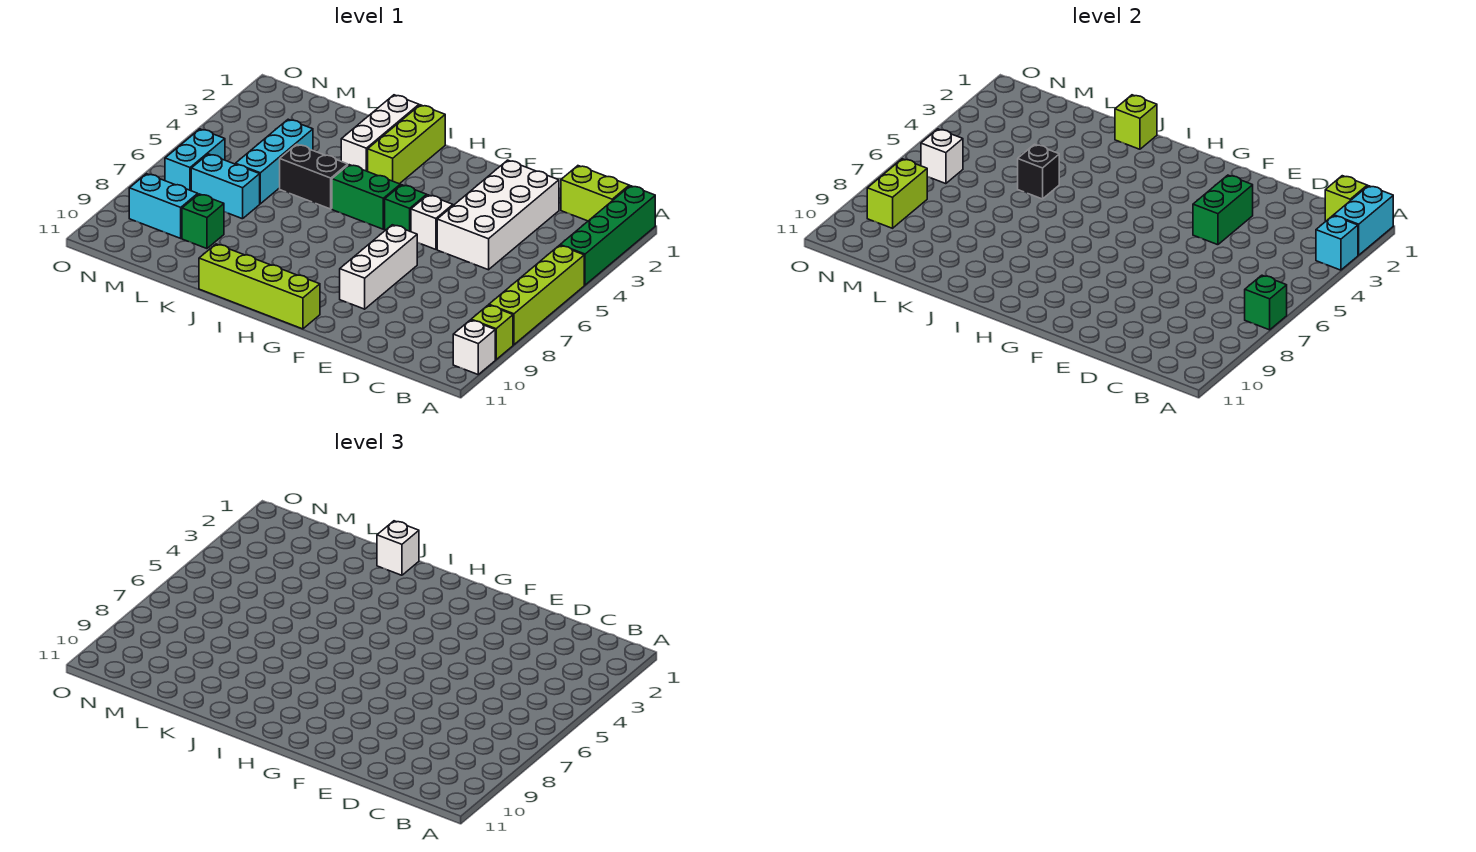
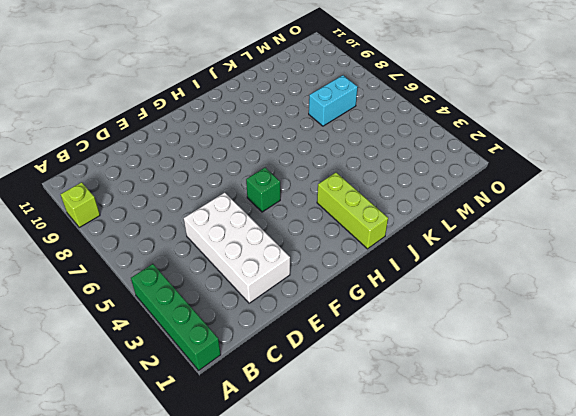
none -> lime 1x4 brick [489,245,584,345]
none -> white 1x1 brick [453,320,495,374]
none -> lime 1x2 brick [561,166,629,221]

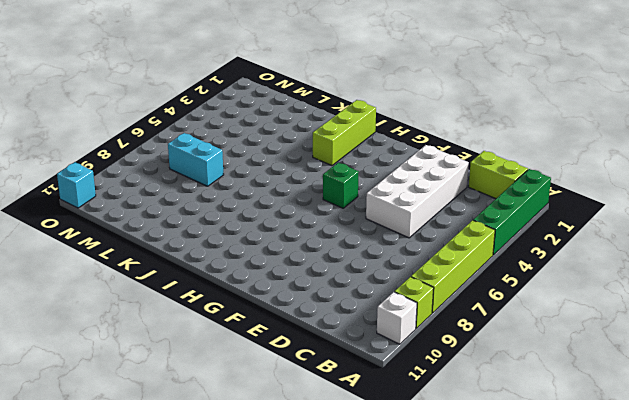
cyan 1x1 brick [57,162,96,208] -> cyan 1x1 brick moved to [1316,216,1358,270]
none -> white 1x1 brick [411,195,453,249]
none -> white 1x3 brick [340,225,417,309]
none -> lime 1x4 brick [199,244,320,329]

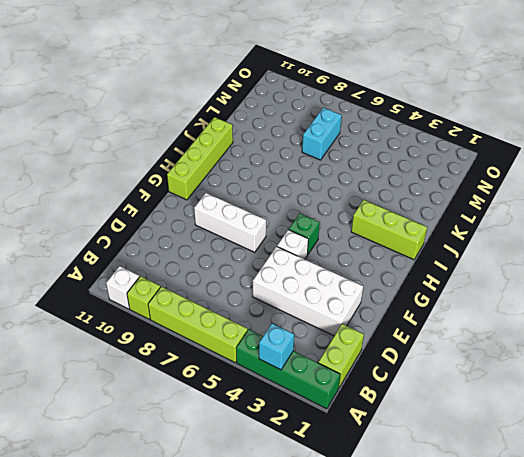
none -> green 1x2 brick [332,165,400,229]
none -> white 1x3 brick [341,95,419,171]
none -> black 1x2 brick [280,144,348,209]

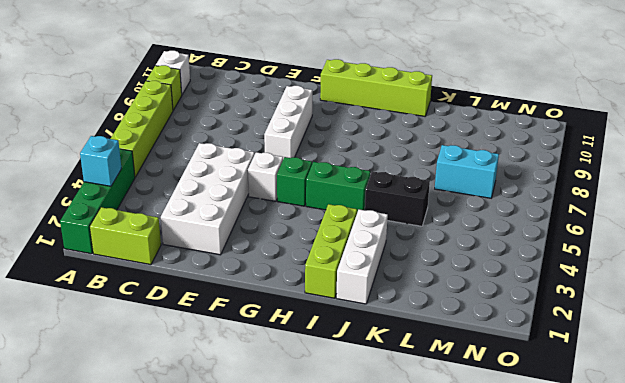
none -> cyan 1x3 brick [235,119,313,204]
none -> green 1x1 brick [182,194,224,249]
none -> cyan 1x2 brick [129,174,198,238]

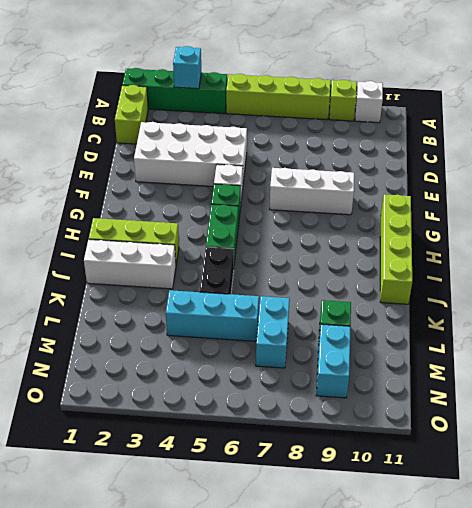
none -> cyan 1x2 brick [165,129,225,191]
none -> cyan 1x2 brick [1334,186,1393,255]
none -> green 1x1 brick [1245,275,1287,330]

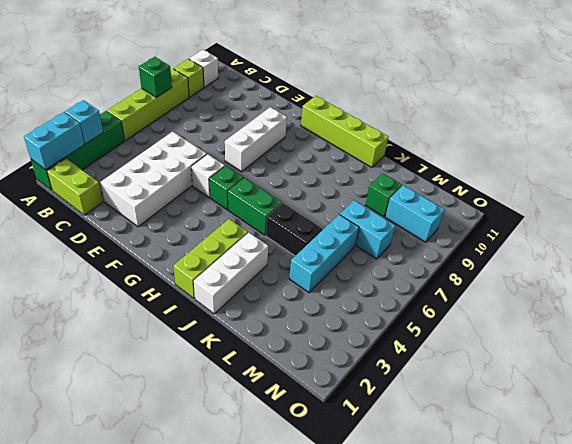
none -> cyan 1x2 brick [165,129,225,191]
none -> lime 1x1 brick [1325,176,1367,221]
none -> green 1x2 brick [1193,175,1253,245]

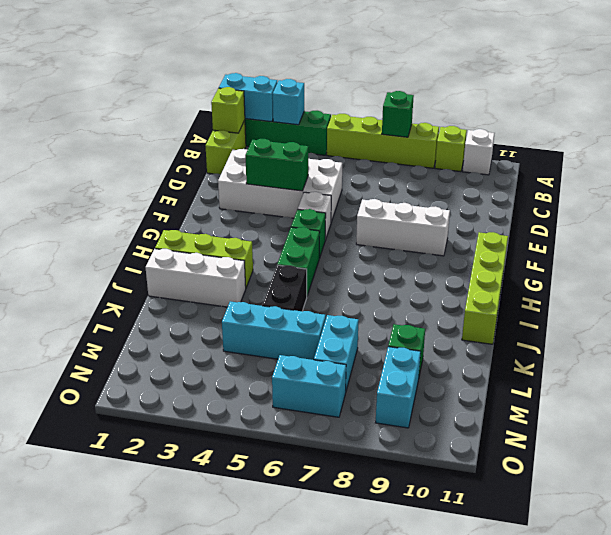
none -> lime 1x1 brick [1115,95,1157,149]
none -> black 1x1 brick [1018,144,1059,199]
none -> white 1x1 brick [921,129,963,184]

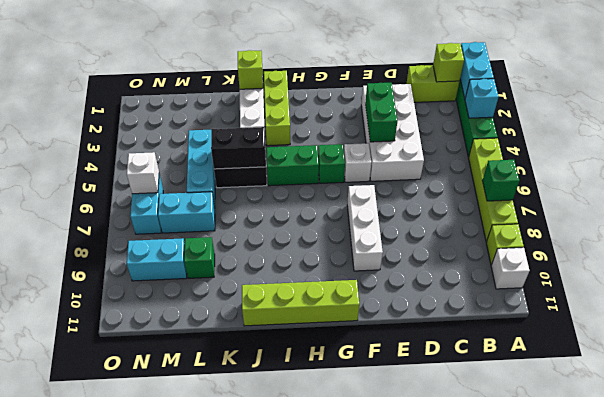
black 1x2 brick [211,127,266,169] -> black 1x1 brick [1018,144,1059,199]
none -> lime 1x2 brick [867,159,927,228]
none -> white 1x1 brick [377,521,419,575]

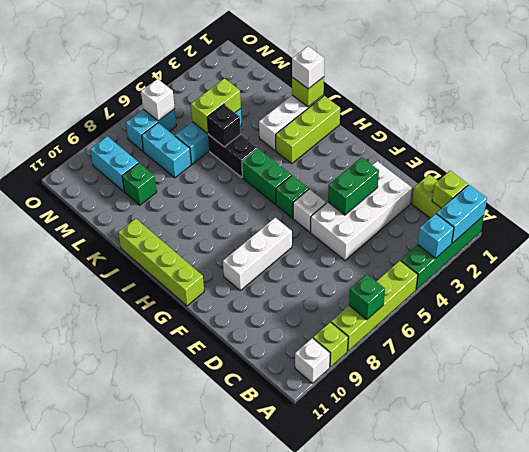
lime 1x2 brick [191,78,241,134] -> lime 1x2 brick moved to [867,159,927,228]

